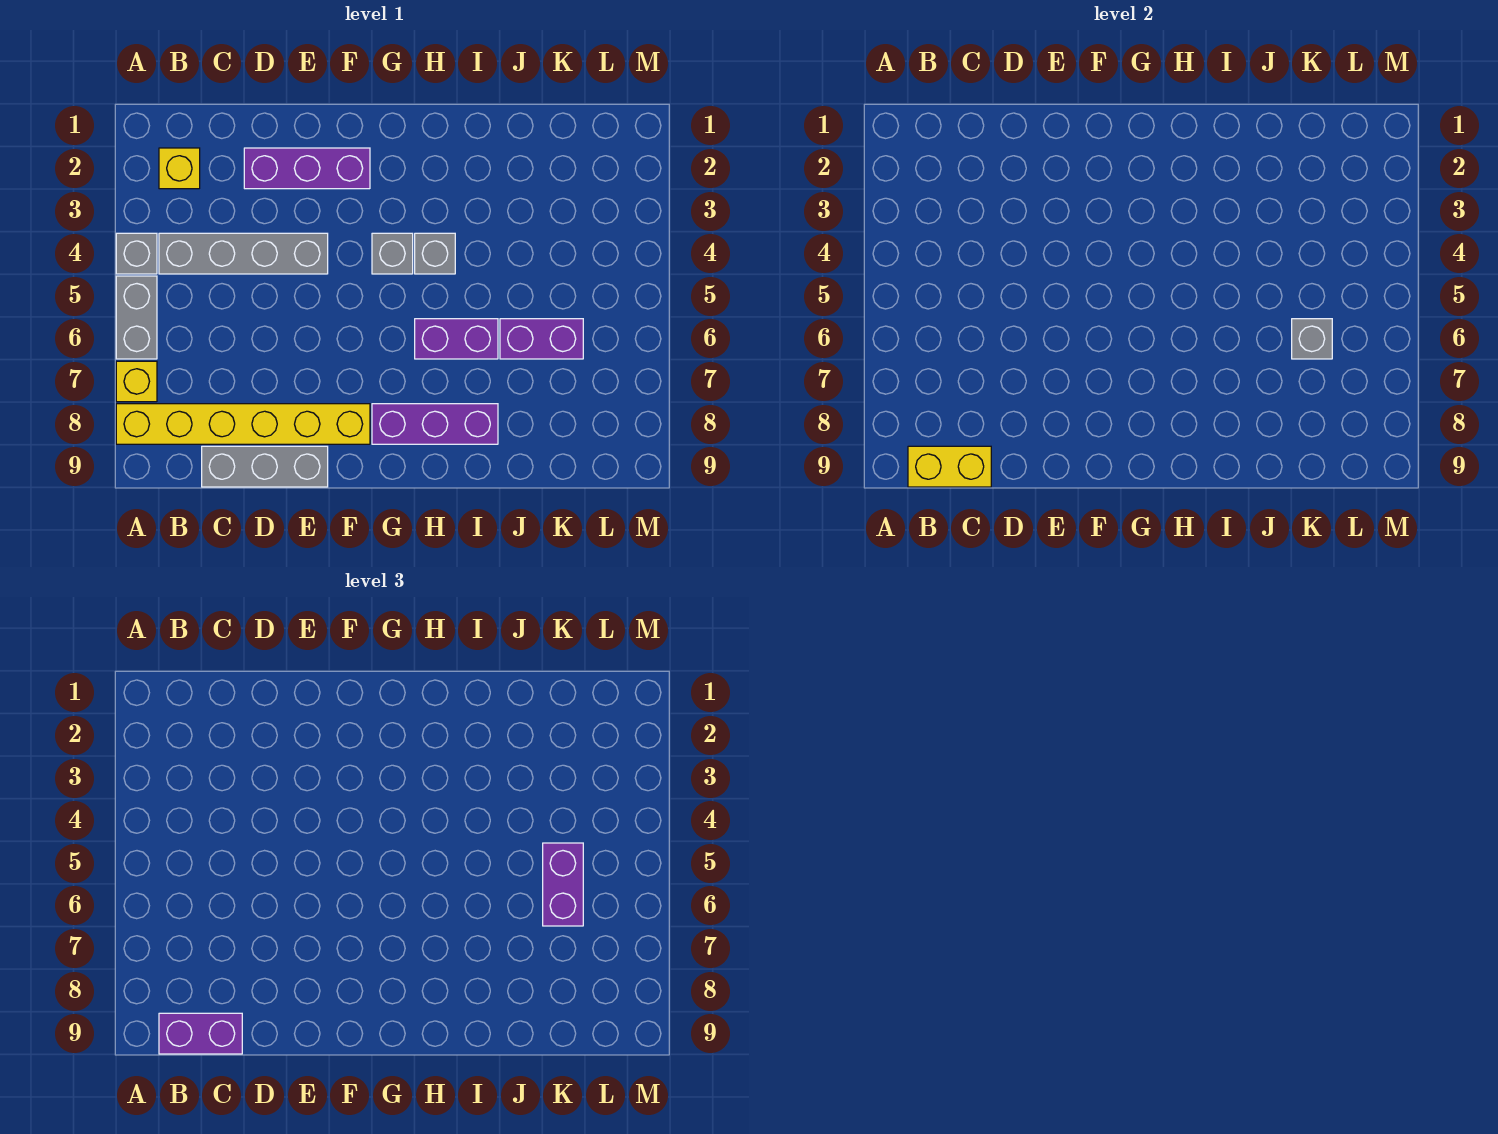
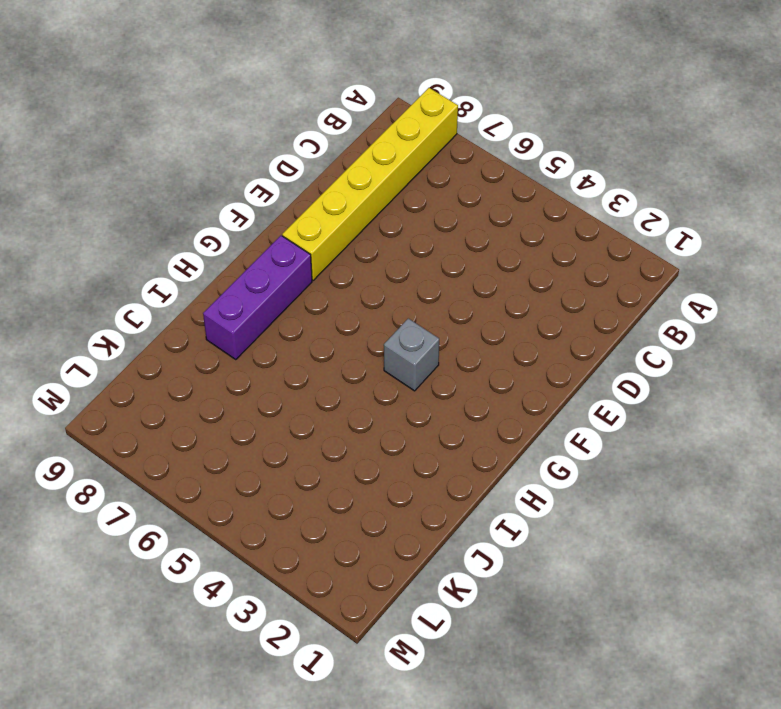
none -> grey 1x1 brick [116,233,157,274]
none -> grey 1x2 brick [116,276,157,359]
none -> yellow 1x1 brick [116,361,157,402]

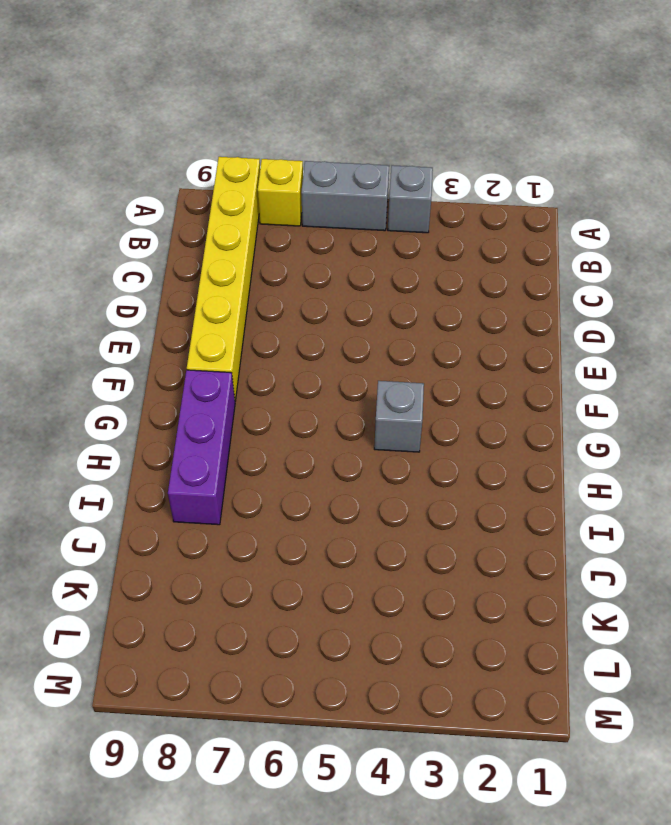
none -> yellow 1x1 brick [159,148,200,189]
none -> grey 1x4 brick [159,233,328,274]
none -> grey 1x3 brick [202,446,328,487]

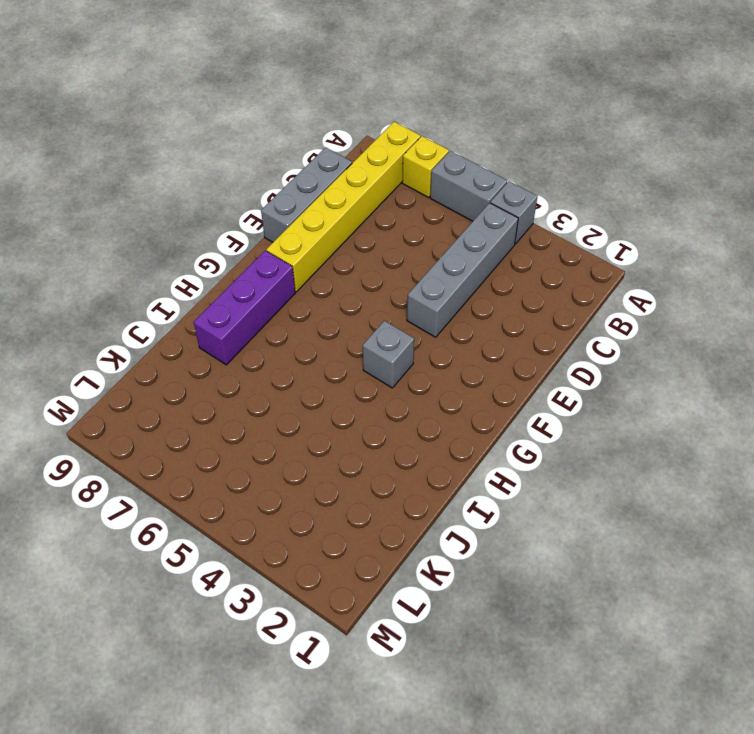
none -> yellow 1x1 brick [159,148,200,189]
none -> purple 1x3 brick [244,148,370,189]
none -> grey 1x1 brick [415,233,455,274]

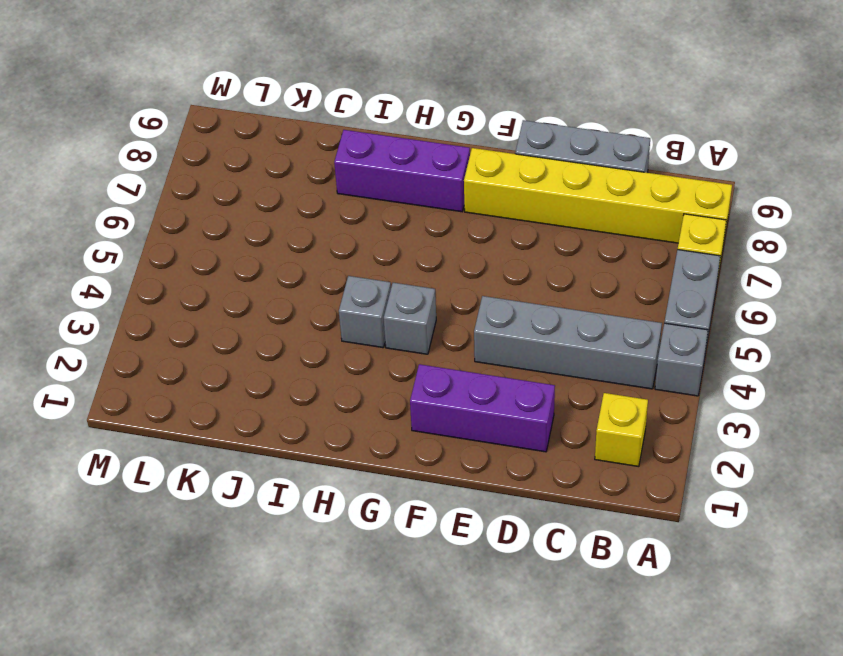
none -> purple 1x2 brick [415,319,498,359]
none -> purple 1x2 brick [500,319,583,359]
none -> yellow 1x2 brick [908,446,991,487]

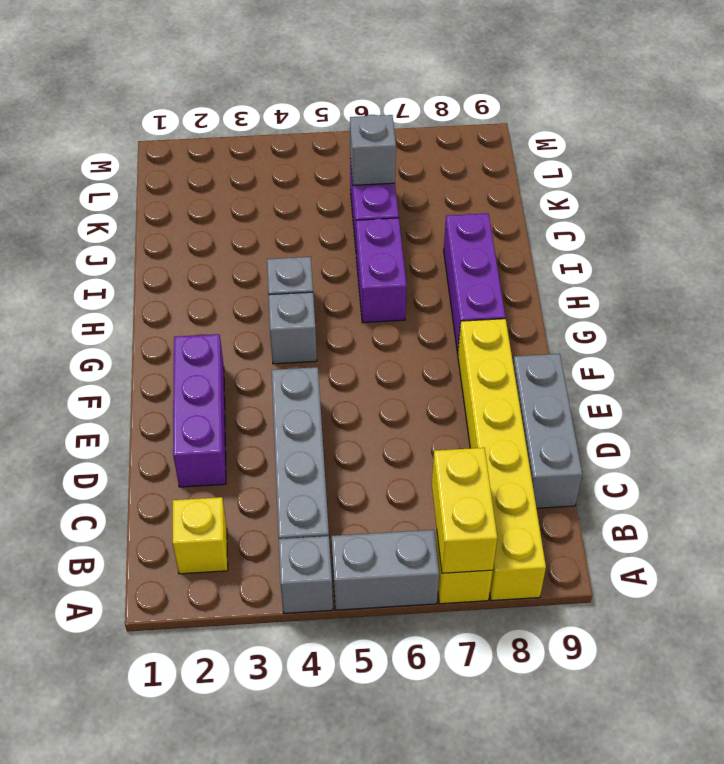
yellow 1x2 brick [432,448,497,573] -> yellow 1x2 brick moved to [908,446,991,487]
none -> purple 1x2 brick [159,1013,242,1054]
none -> purple 1x2 brick [543,843,583,926]

